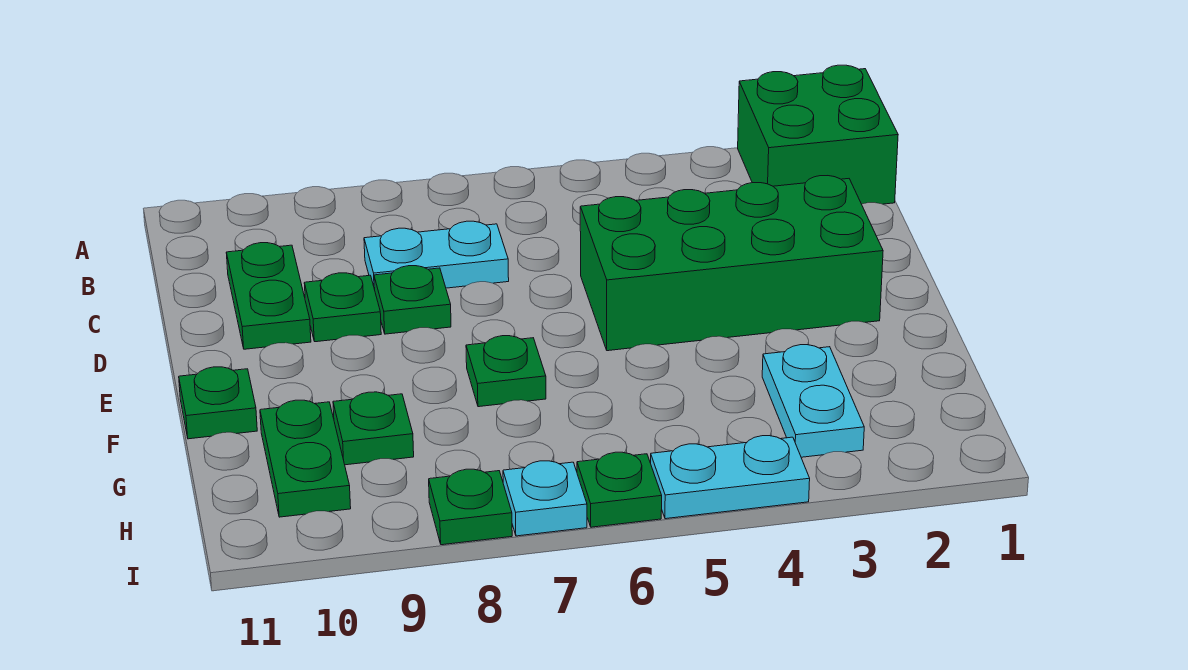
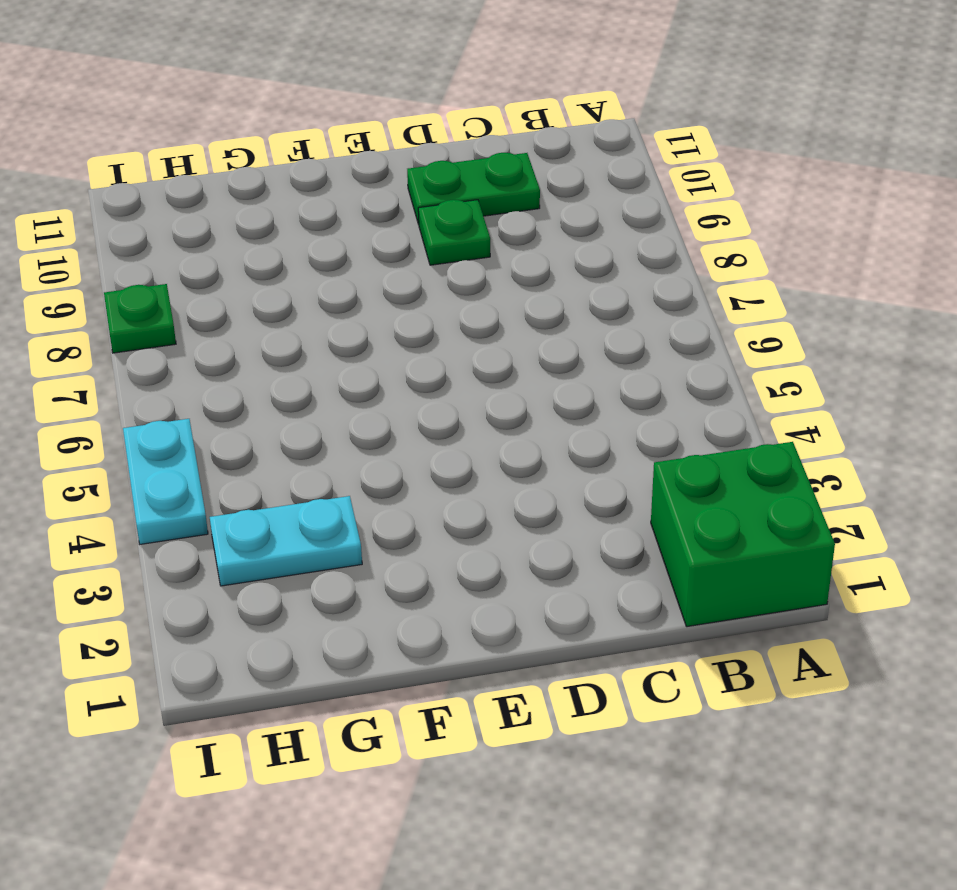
none -> cyan 1x2 plate [364,221,509,289]
none -> green 2x4 brick [580,176,883,351]
none -> green 1x1 plate [374,266,451,334]

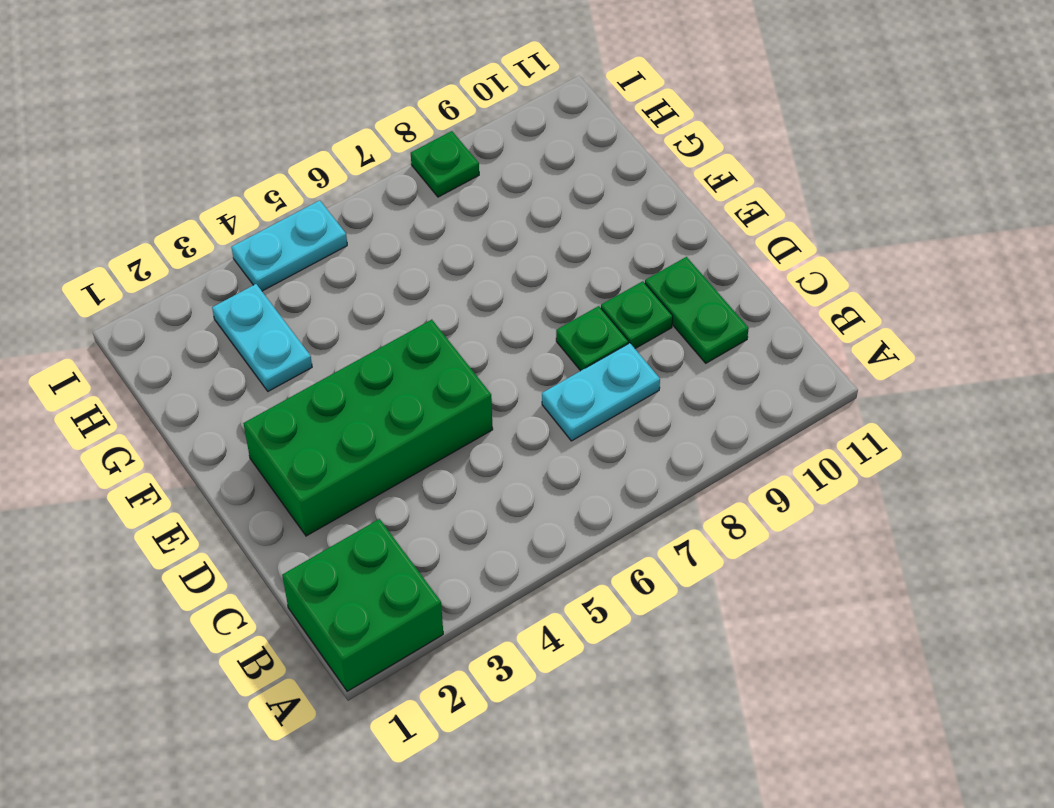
none -> green 1x1 plate [466,336,546,407]
none -> green 1x1 plate [179,367,257,439]
none -> green 1x1 plate [333,392,414,465]

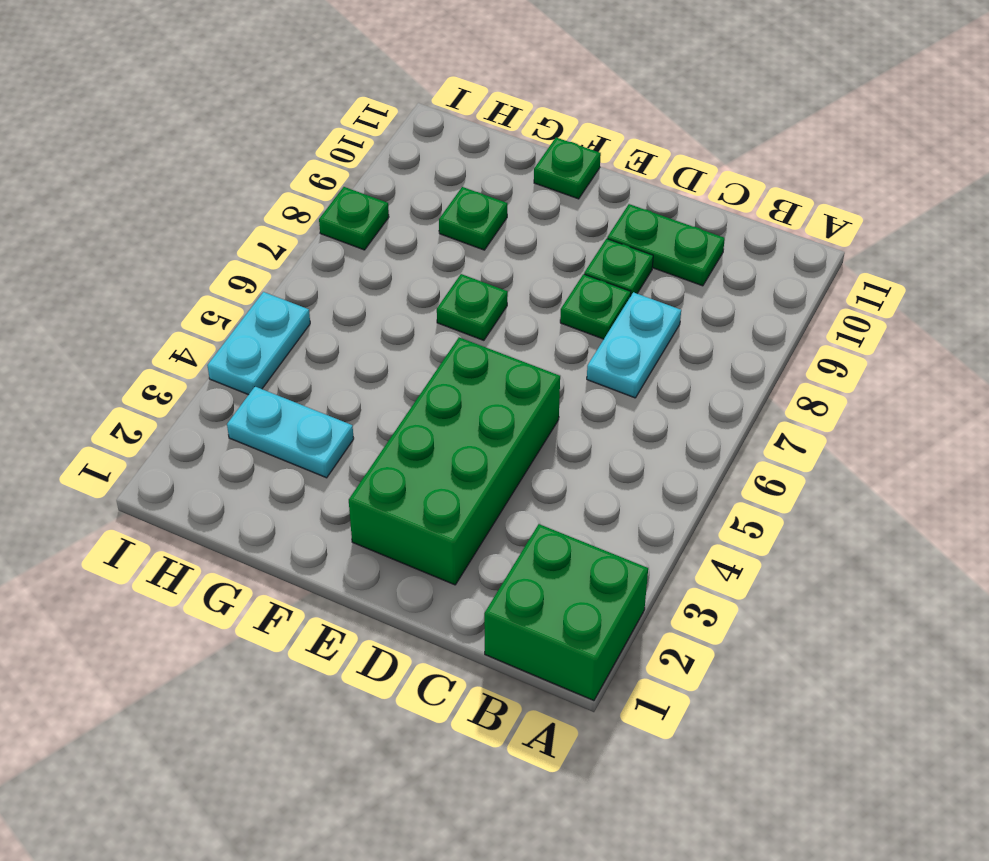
none -> green 1x2 plate [260,400,351,517]
none -> green 1x1 plate [577,452,662,527]
none -> cyan 1x1 plate [503,461,587,536]

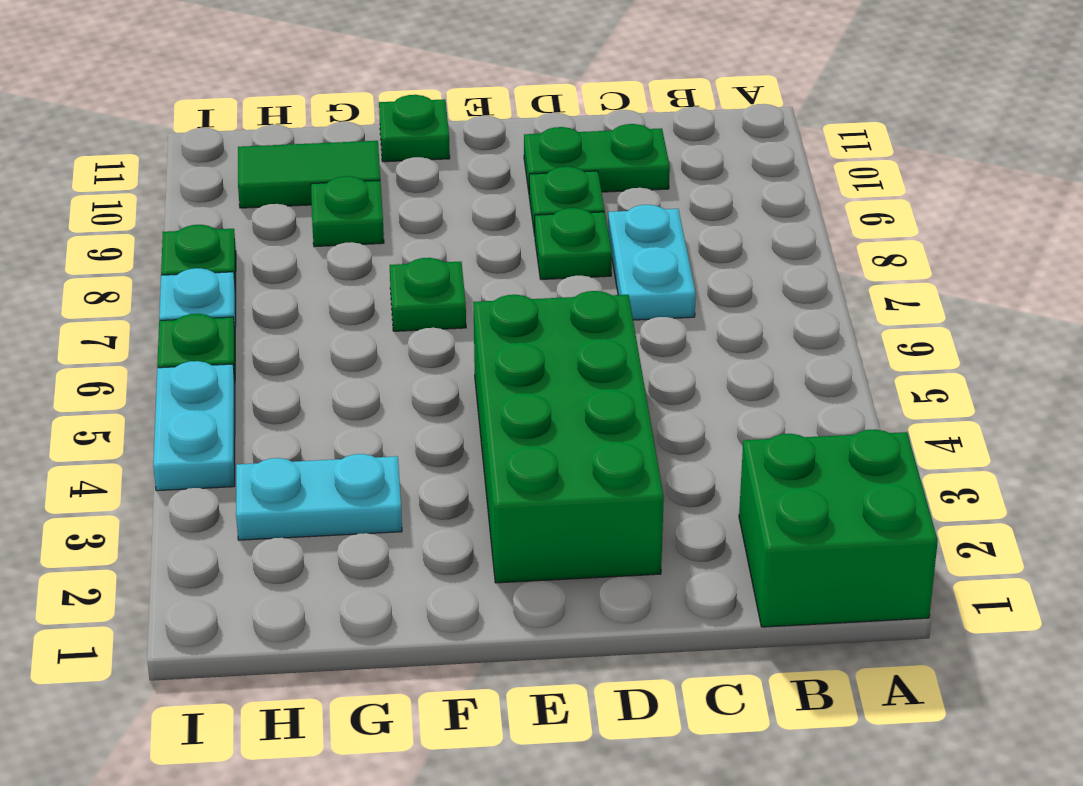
green 1x2 tile [238,141,380,208] -> green 1x2 plate [260,400,351,517]

